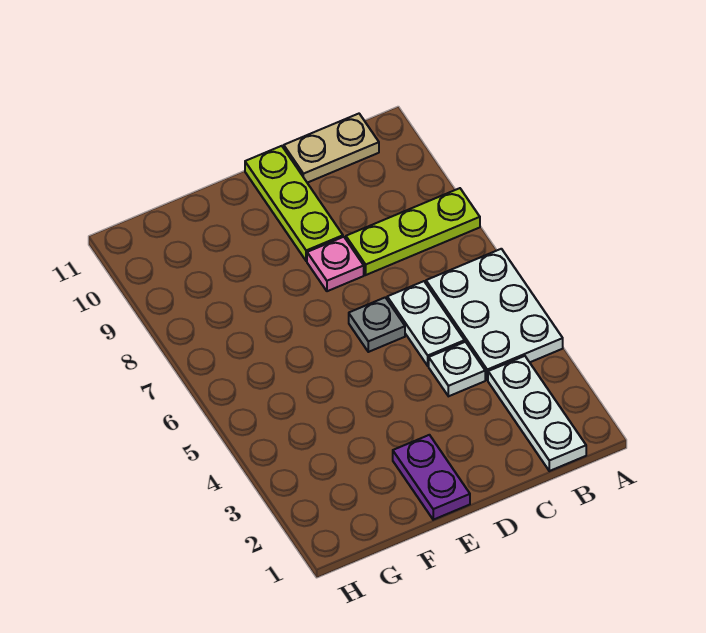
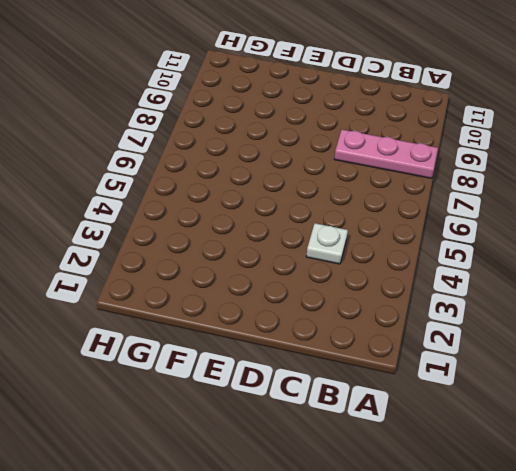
pink 1x3 plate [334,130,438,178] -> lime 1x3 plate [346,188,480,275]
none -> white 2x3 plate [426,249,563,380]
none -> white 1x3 plate [488,356,586,471]

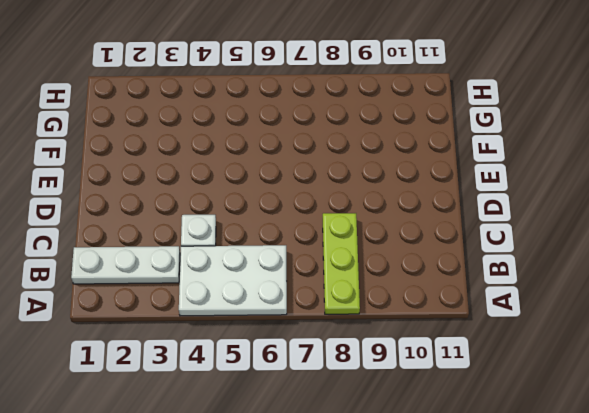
none -> tan 1x2 plate [284,114,379,183]
none -> white 1x2 plate [387,281,465,366]

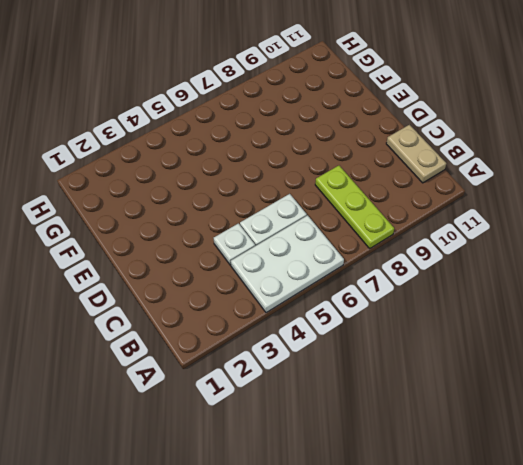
none -> white 1x3 plate [488,356,586,471]
none -> grey 1x1 plate [349,298,405,352]

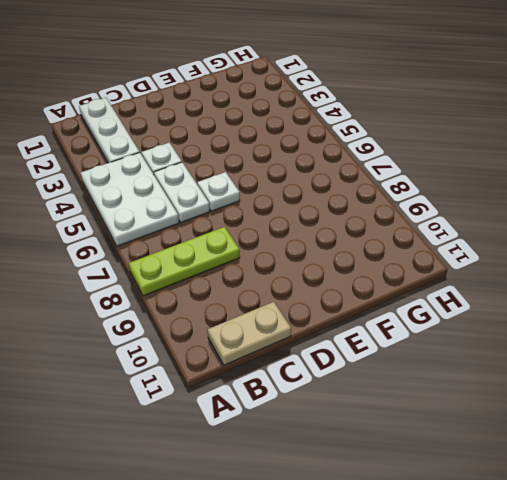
white 1x1 plate [197,172,240,211] -> grey 1x1 plate [349,298,405,352]
none -> pink 1x1 plate [307,237,364,291]
none -> lime 1x3 plate [245,146,343,261]

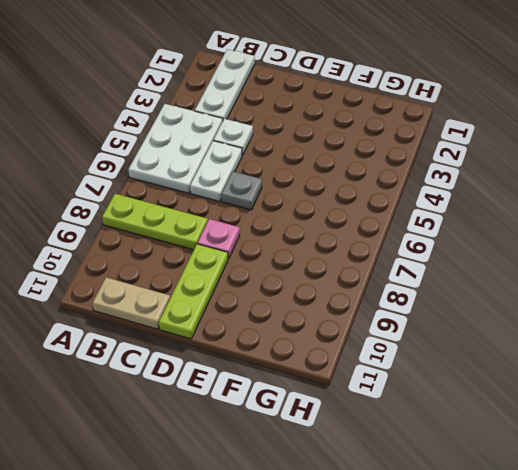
none -> purple 1x2 plate [393,435,470,520]

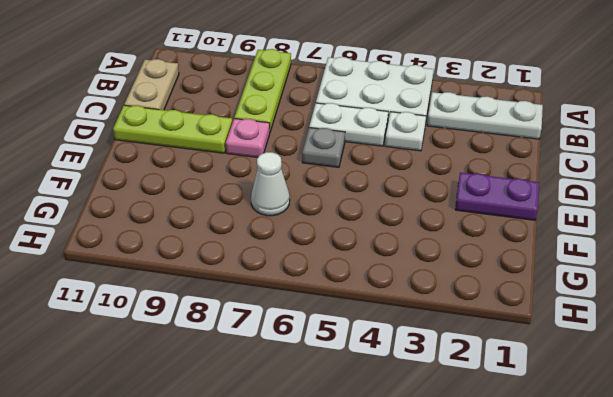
white 1x1 cone [251,152,290,216] -> none

